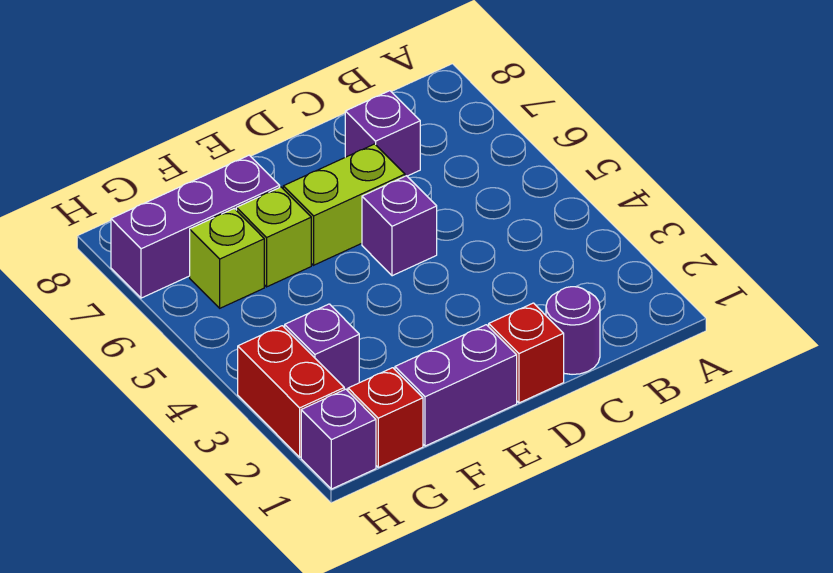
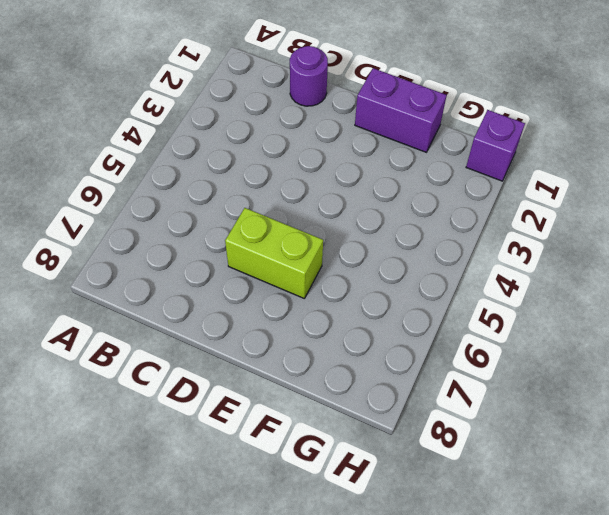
none -> purple 1x1 brick [345,91,420,176]
none -> red 1x1 brick [489,303,564,403]
none -> purple 1x1 brick [362,176,437,276]

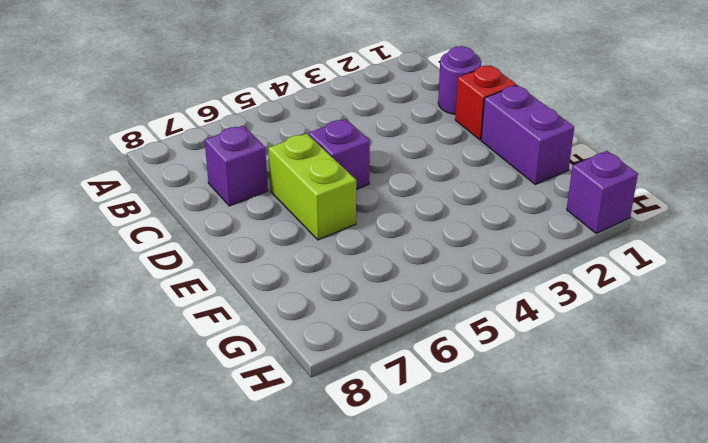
none -> lime 1x1 brick [236,187,311,287]
none -> purple 1x3 brick [111,155,280,298]
none -> red 1x1 brick [348,368,423,467]

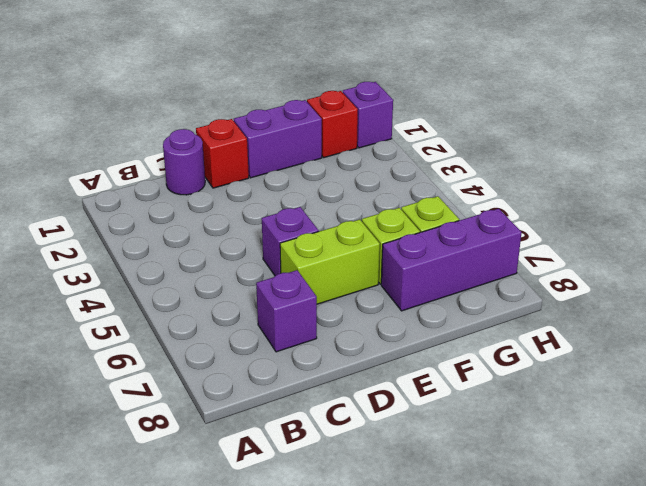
none -> purple 1x1 brick [285,304,359,390]
none -> red 1x2 brick [238,326,344,457]

